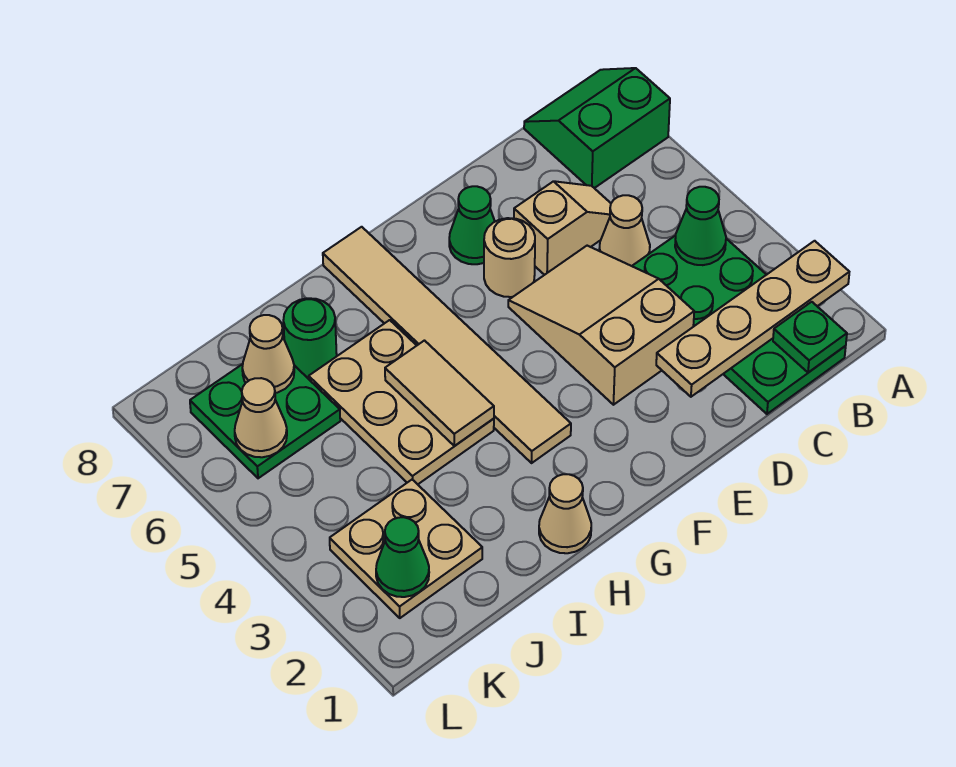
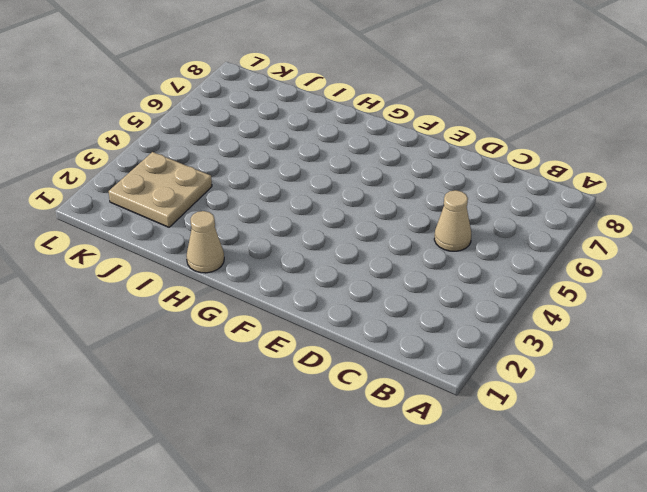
none -> green 2x2 slope [524,68,670,188]
none -> green 2x4 plate [632,235,846,414]
none -> tan 1x2 slope [514,181,611,275]

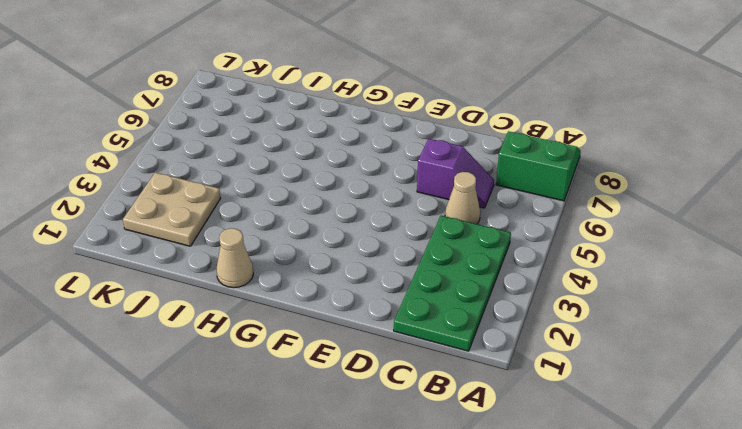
purple 1x2 slope [417,139,494,208] -> tan 1x2 slope [514,181,611,275]
none -> tan 2x3 slope [508,246,694,405]
none -> tan 1x1 round brick [484,218,535,297]
none -> green 1x1 cone [449,186,495,264]

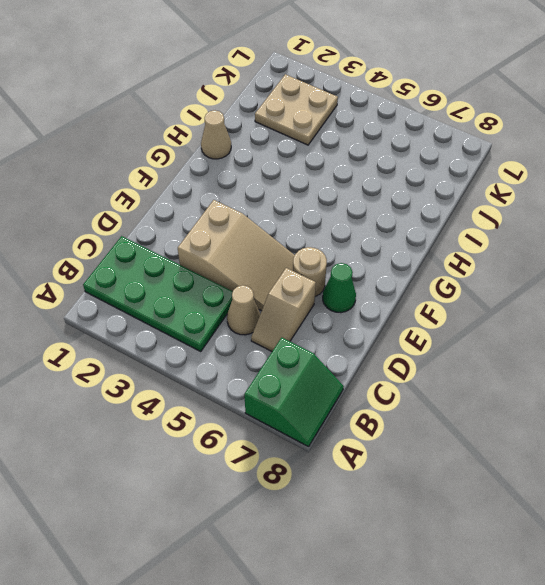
none -> tan 1x6 tile [323,227,571,463]
none -> tan 2x3 plate [309,320,494,484]
none -> green 1x1 round brick [283,298,337,377]

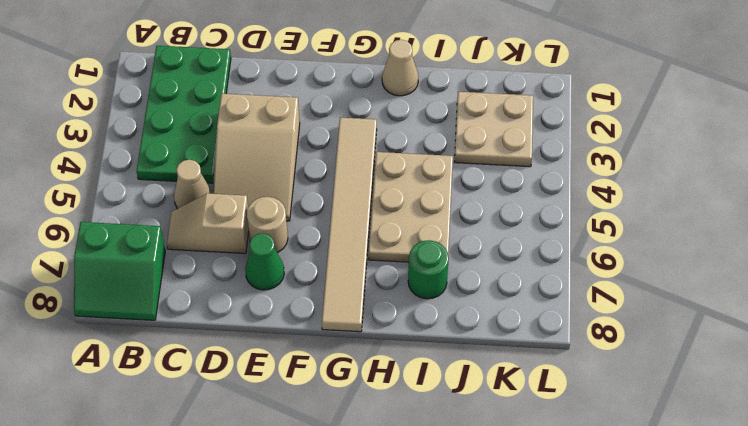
none -> green 2x2 plate [190,364,340,478]
none -> tan 1x4 plate [656,241,849,397]
none -> green 1x1 plate [773,302,847,373]

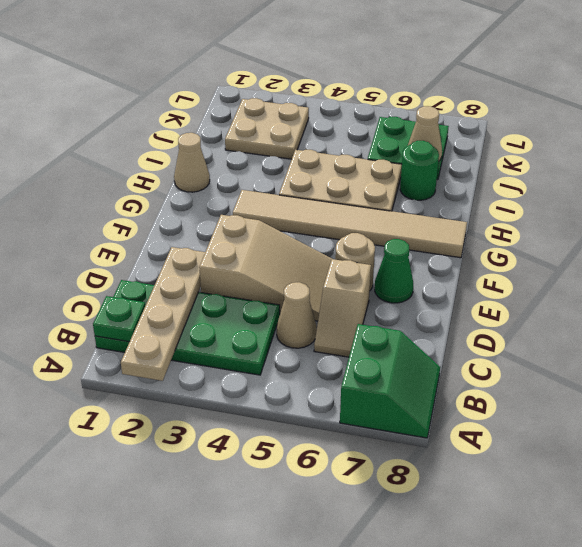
none -> green 1x1 cone [675,187,726,265]
none -> tan 1x2 tile [385,341,494,446]
none -> green 1x1 cone [376,517,429,597]

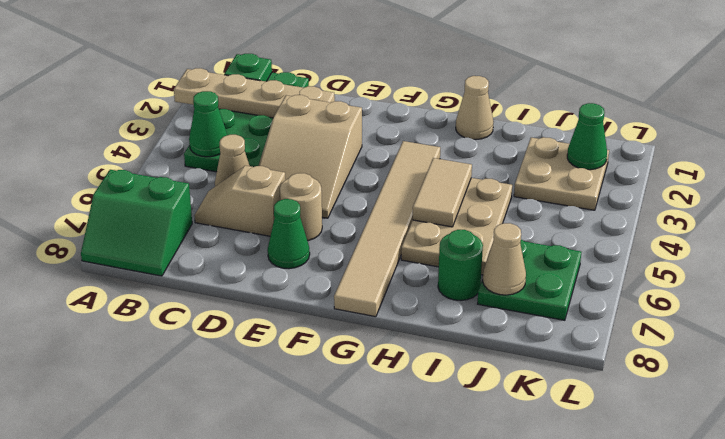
none -> tan 1x1 cone [235,378,287,457]

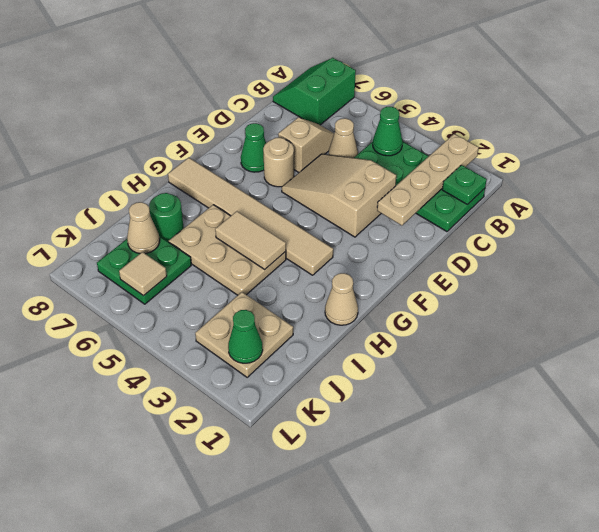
tan 1x1 tile [119,252,167,296] -> tan 1x1 cone [235,378,287,457]

